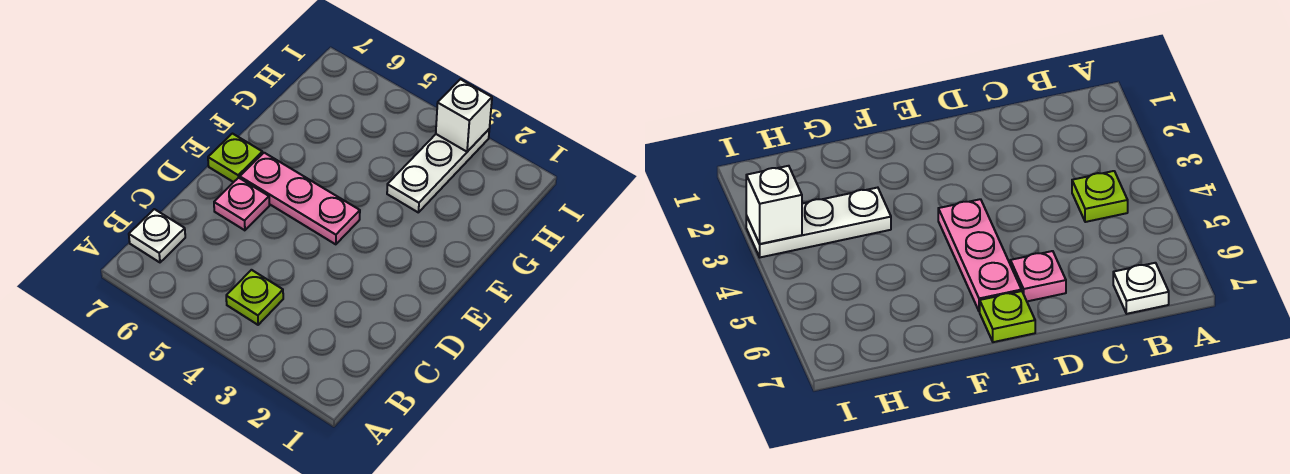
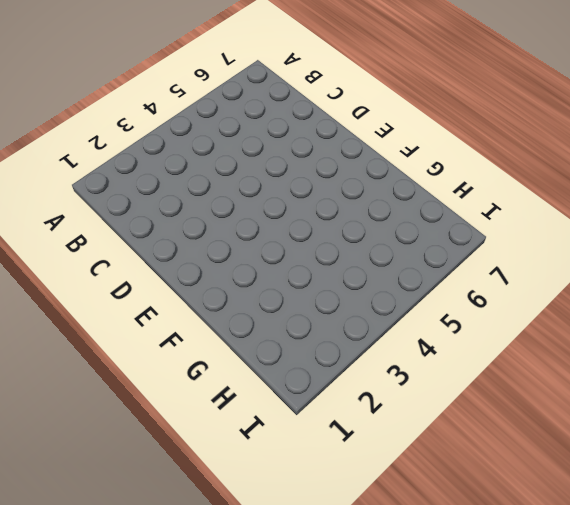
none -> lime 1x1 plate [226,270,283,325]
none -> white 1x1 plate [129,209,185,262]

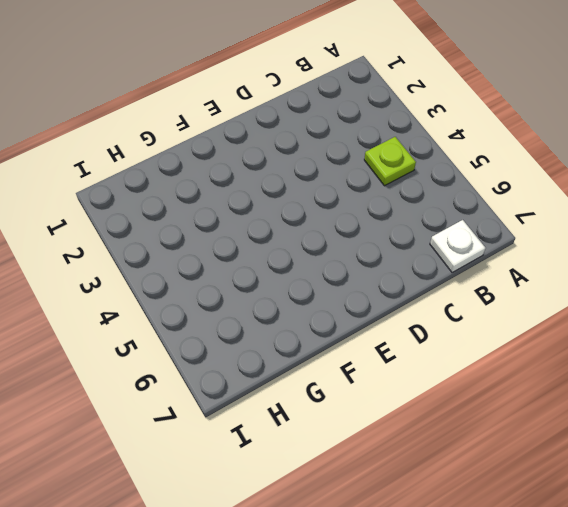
none -> pink 1x1 plate [214,178,269,230]
none -> pink 1x3 plate [240,153,360,244]

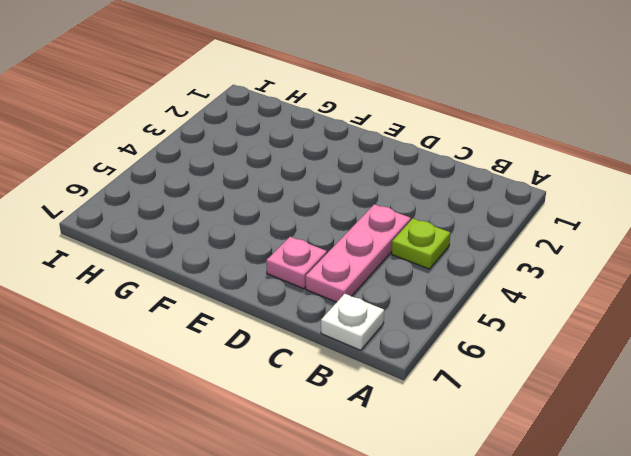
pink 1x3 plate [306,204,411,302] -> pink 1x3 plate moved to [240,153,360,244]
none -> lime 1x1 plate [208,134,263,182]
none -> white 1x3 plate [387,129,489,213]

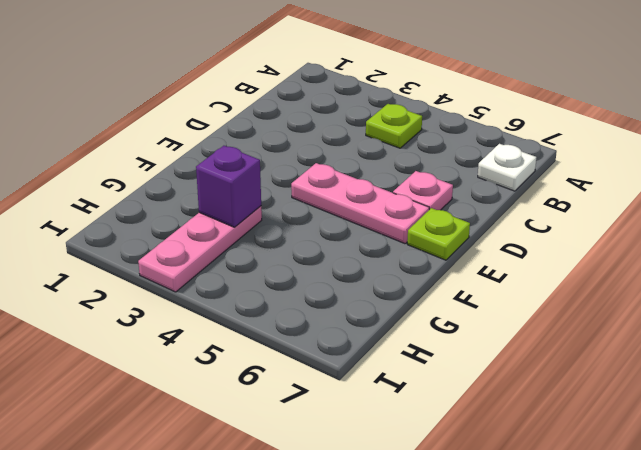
pink 1x3 plate [138,206,262,292] -> white 1x3 plate [387,129,489,213]
purple 1x1 brick [196,146,261,227] -> none
none -> white 1x1 brick [436,79,492,152]

